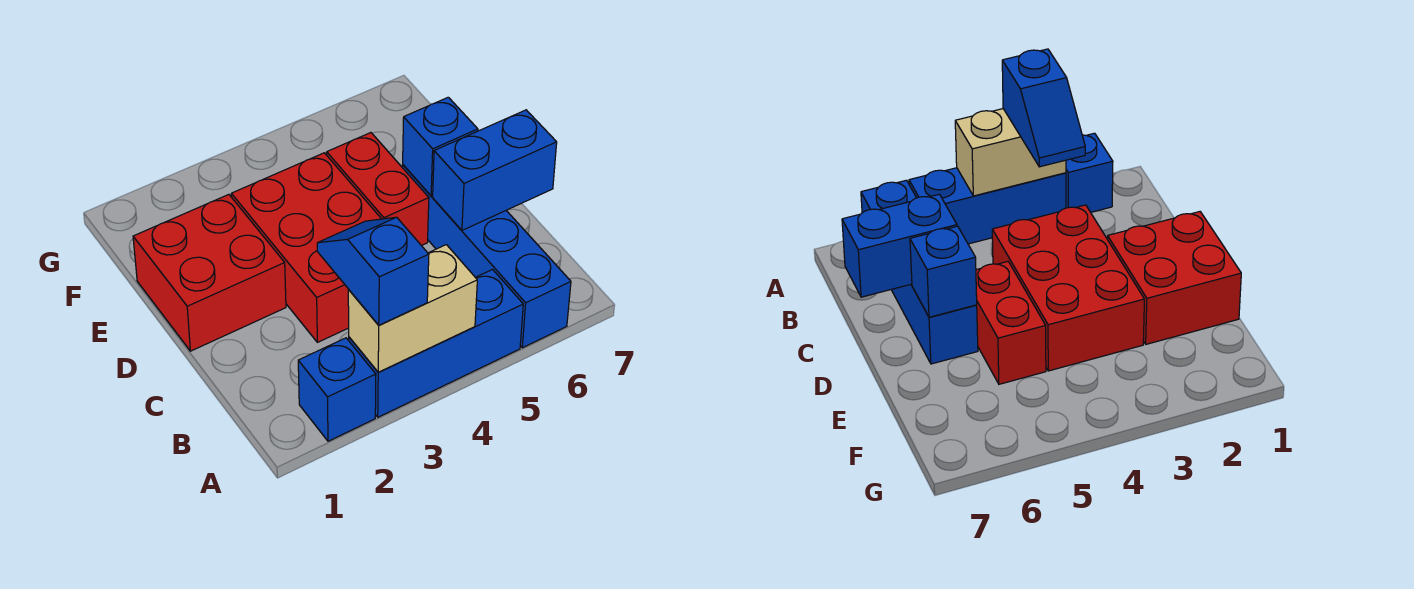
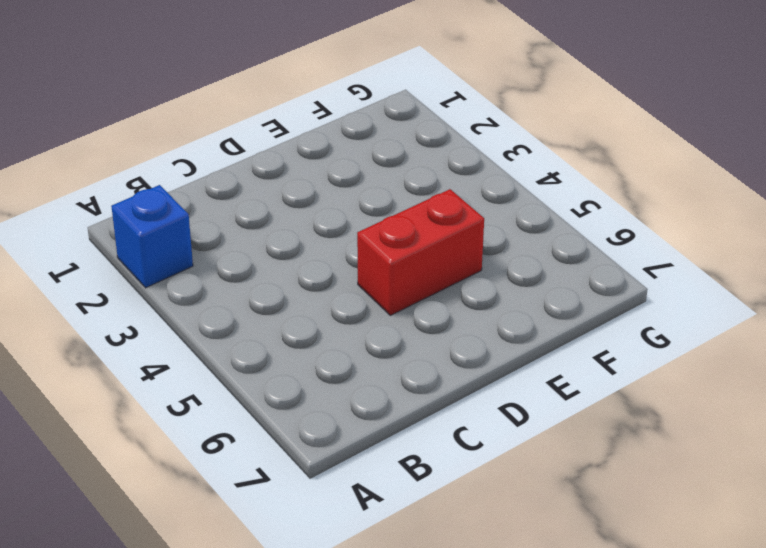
none -> blue 1x3 brick [349,270,523,417]
none -> blue 1x4 brick [403,165,571,348]

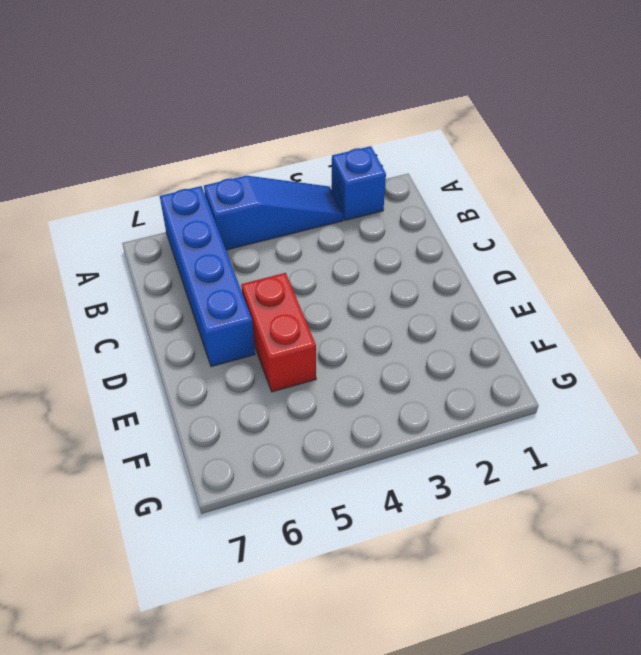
blue 1x3 slope [204,176,343,250] -> blue 1x3 brick [349,270,523,417]
none -> red 2x3 brick [231,153,381,342]
none -> red 2x2 brick [133,195,286,351]

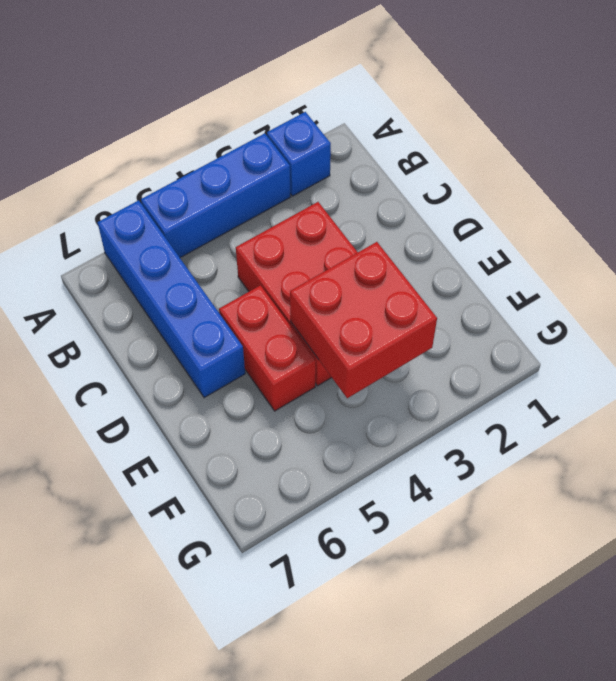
red 2x2 brick [290,242,437,398] -> red 2x2 brick moved to [133,195,286,351]
none -> tan 1x2 brick [348,245,477,372]
none -> blue 1x2 brick [433,110,557,230]

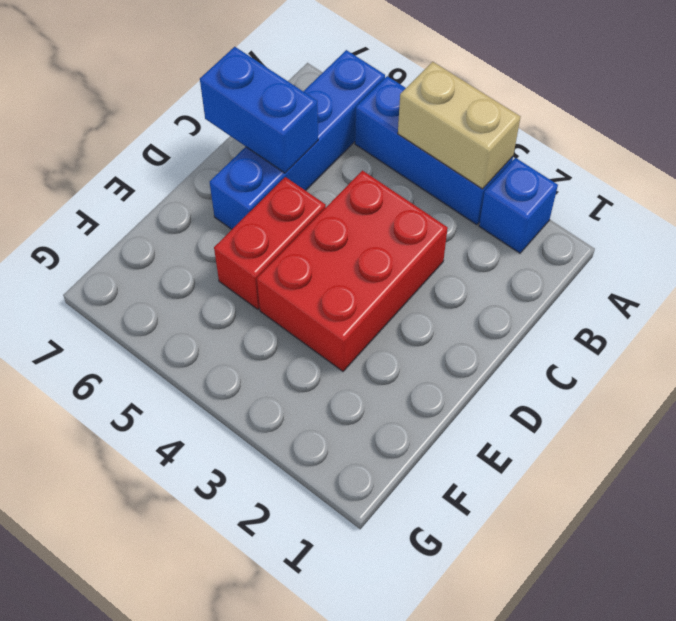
none -> red 2x2 brick [133,195,286,351]
none -> blue 1x1 brick [403,97,478,196]

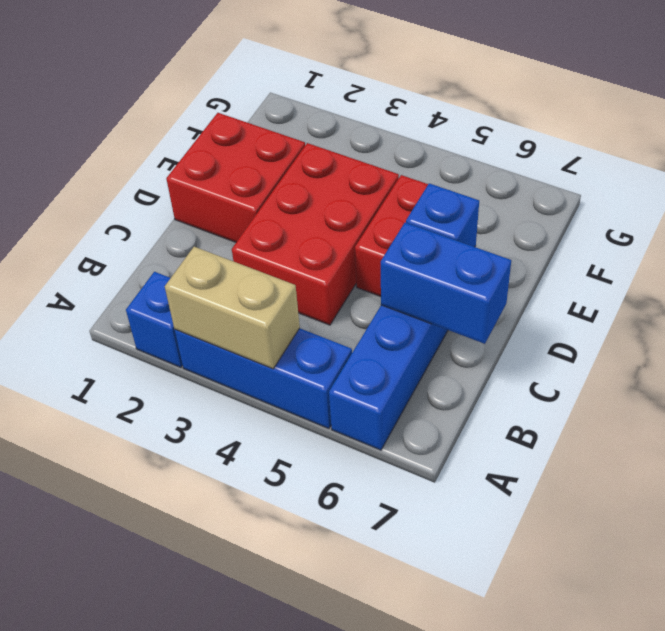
none -> blue 1x2 slope [317,217,429,325]

